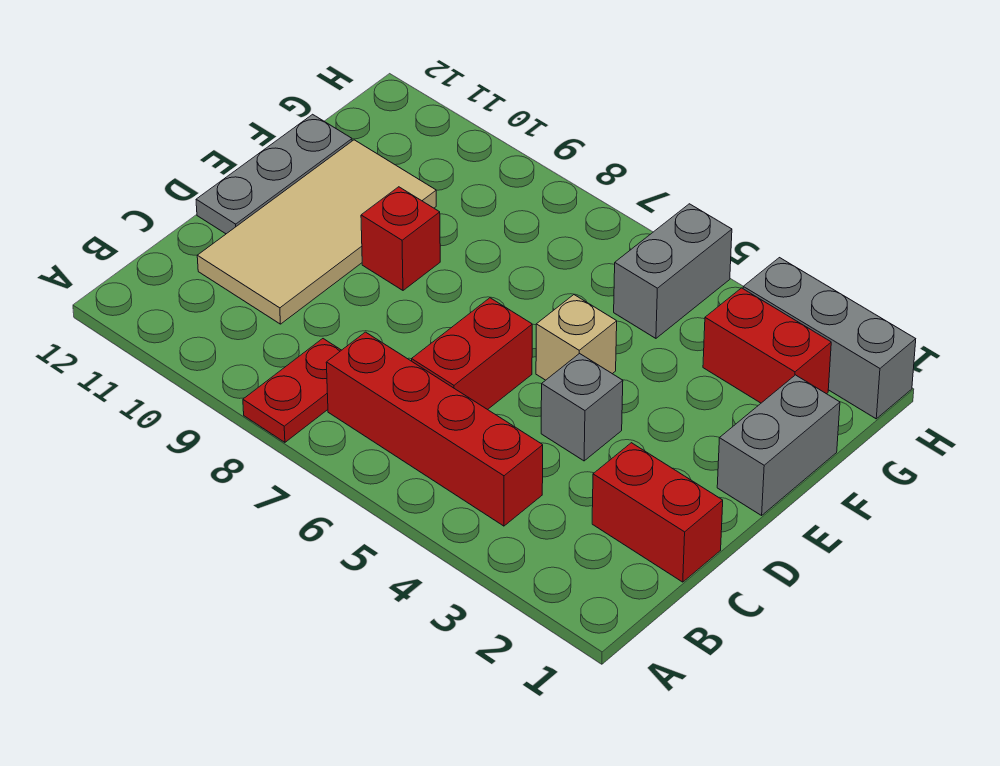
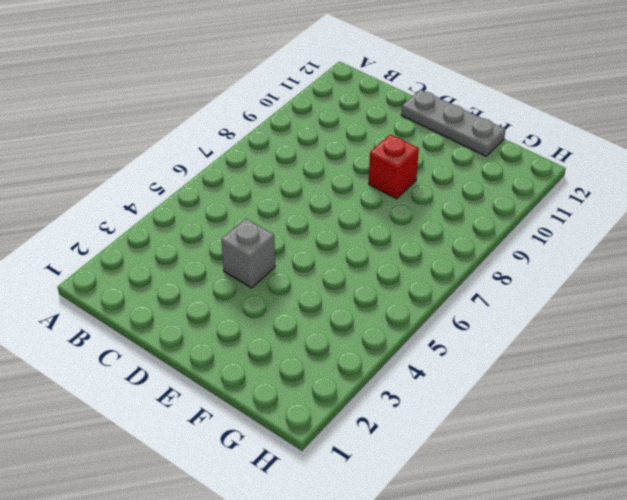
none -> red 1x2 plate [243,339,341,442]
none -> red 1x4 brick [326,332,543,526]
none -> red 1x2 brick [592,443,723,582]

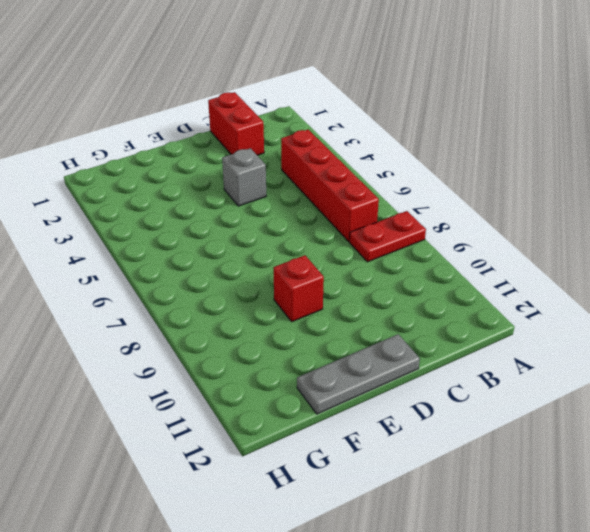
none -> red 1x2 brick [412,298,532,410]
none -> tan 2x4 tile [197,140,436,324]
none -> grey 1x2 brick [717,375,840,515]

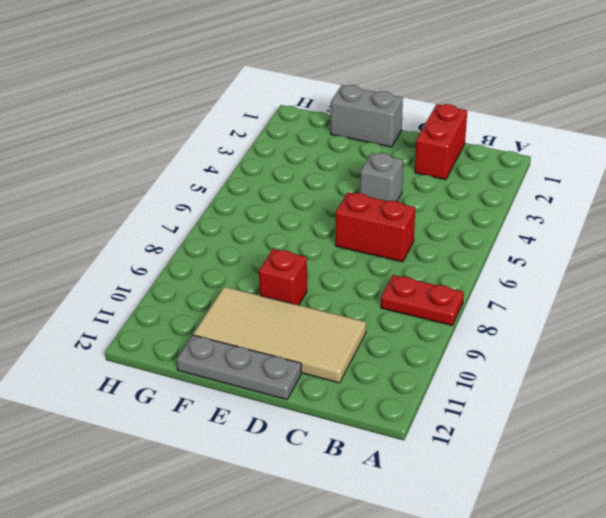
none -> red 1x4 brick [326,332,543,526]
none -> tan 1x1 brick [536,295,617,380]
none -> red 1x2 brick [703,288,831,403]

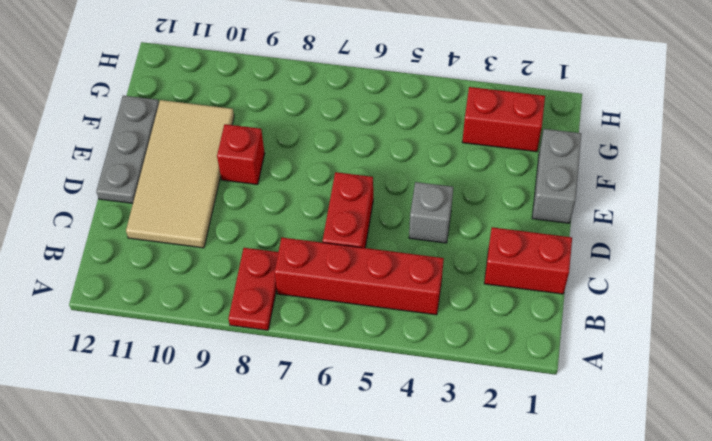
none -> tan 1x1 brick [536,295,617,380]
none -> grey 1x2 brick [614,204,732,338]
none -> grey 1x3 brick [743,258,916,419]

